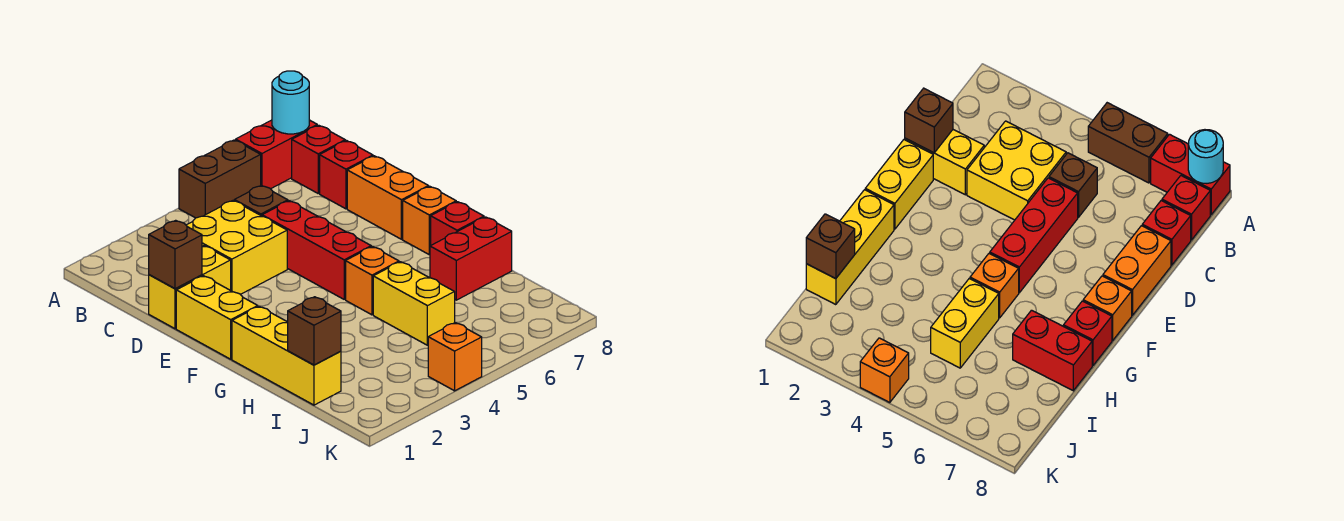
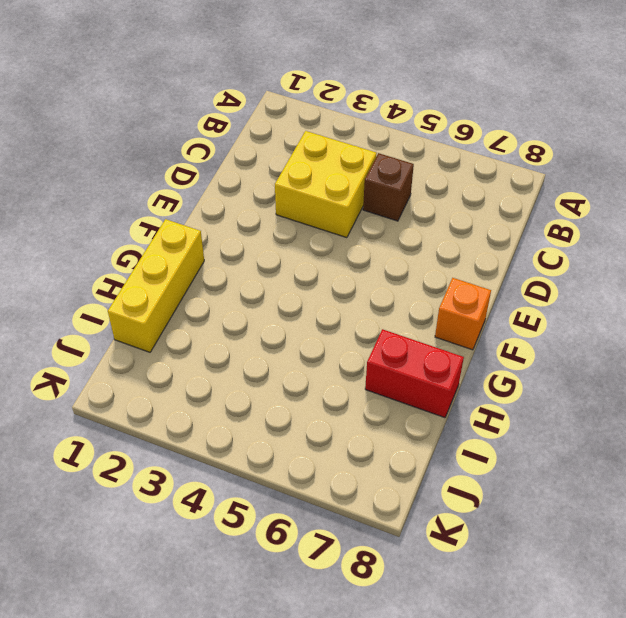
none -> brown 1x2 brick [179,140,261,218]
none -> red 1x2 brick [236,120,317,189]
none -> red 1x1 brick [292,125,345,193]

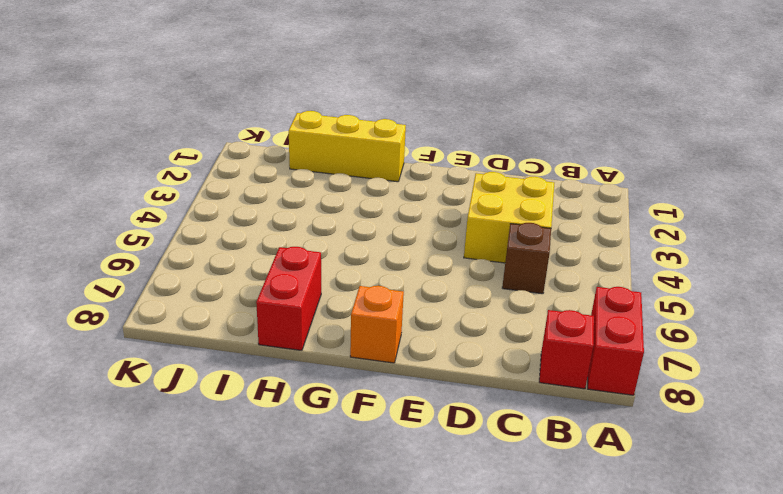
none -> brown 1x2 brick [179,140,261,218]
none -> red 1x1 brick [320,141,373,209]
none -> yellow 1x2 brick [149,246,231,329]

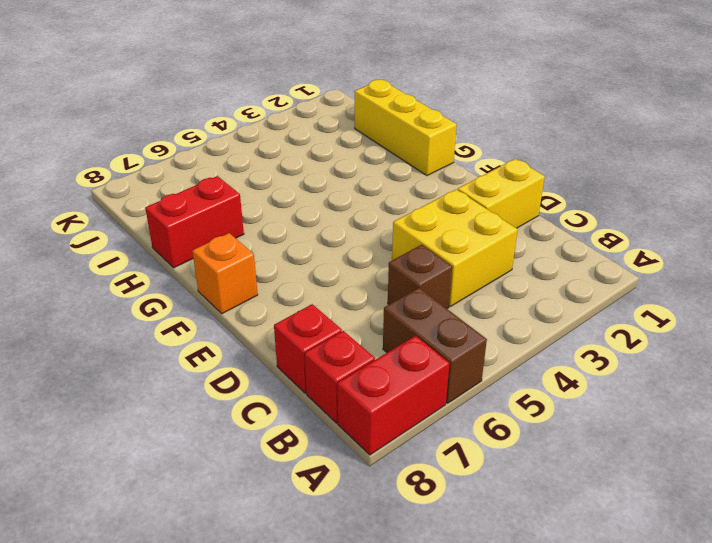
brown 1x2 brick [383,288,487,403] -> brown 1x2 brick turned to [179,140,261,218]
none -> red 1x3 brick [262,201,371,299]
none -> orange 1x2 brick [347,156,429,239]
none -> yellow 1x2 brick [176,276,258,359]

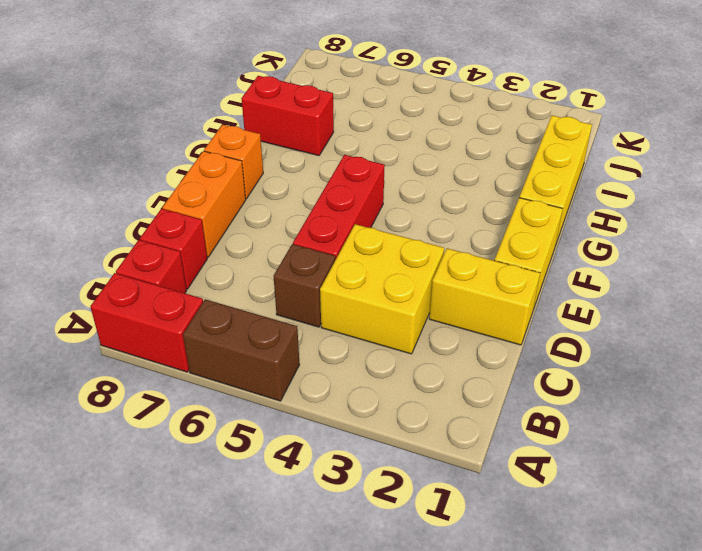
none -> orange 1x1 brick [346,246,399,315]
none -> red 1x1 brick [431,202,484,245]
none -> yellow 1x2 brick [373,262,455,345]

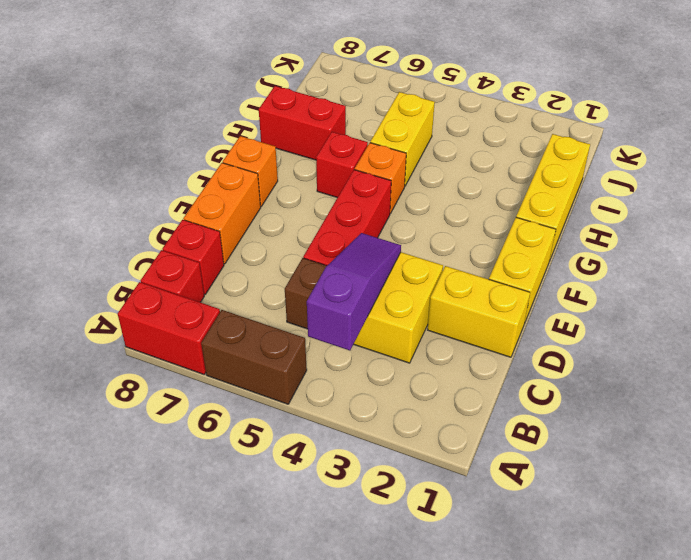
purple 1x3 slope [307,233,401,351] -> none
red 1x1 brick [316,132,368,198] -> red 1x1 brick moved to [431,202,484,245]
none -> orange 1x1 brick [428,323,482,391]
none -> cyan 1x1 round brick [272,71,309,134]
none -> brown 1x1 brick [149,220,202,289]

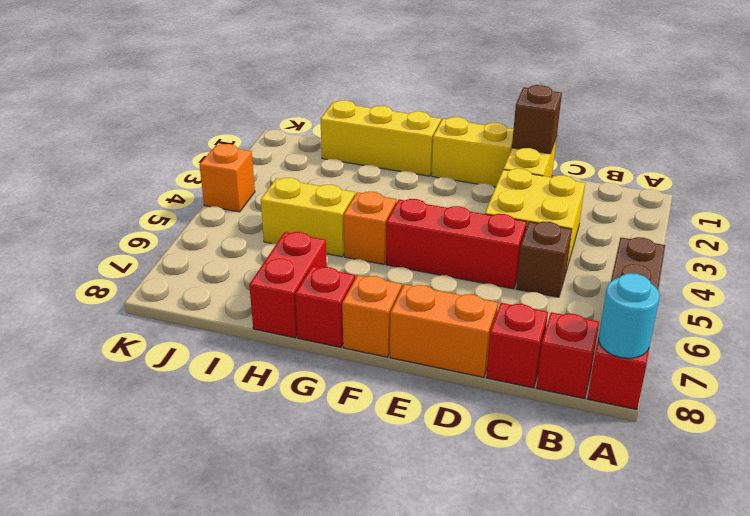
none -> brown 1x1 brick [288,297,341,365]

